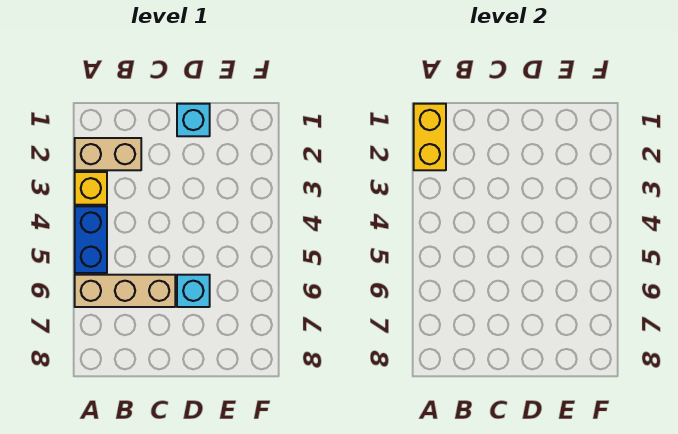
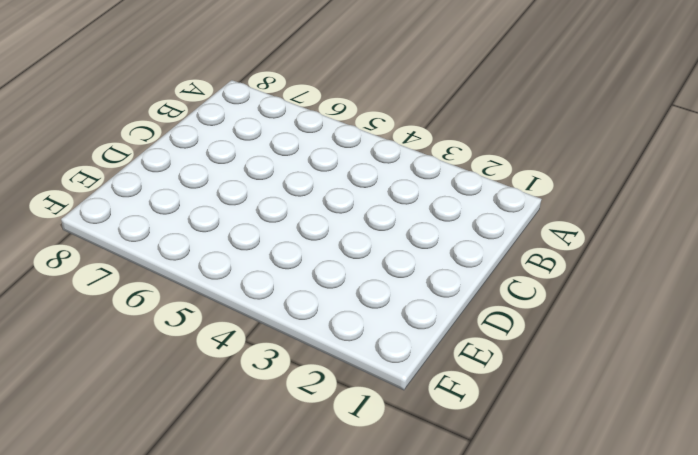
none -> tan 1x2 brick [75,138,141,170]
none -> yellow 1x1 brick [75,172,107,205]

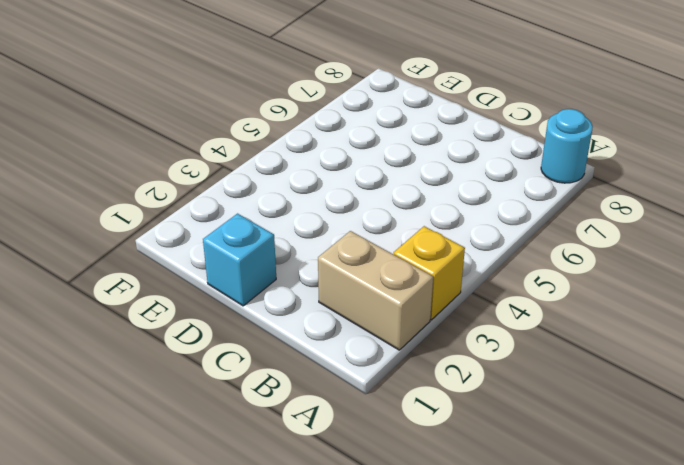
cyan 1x1 round brick [541,109,593,183] -> none
none -> blue 1x2 brick [75,206,107,273]
none -> tan 1x3 brick [75,275,175,307]

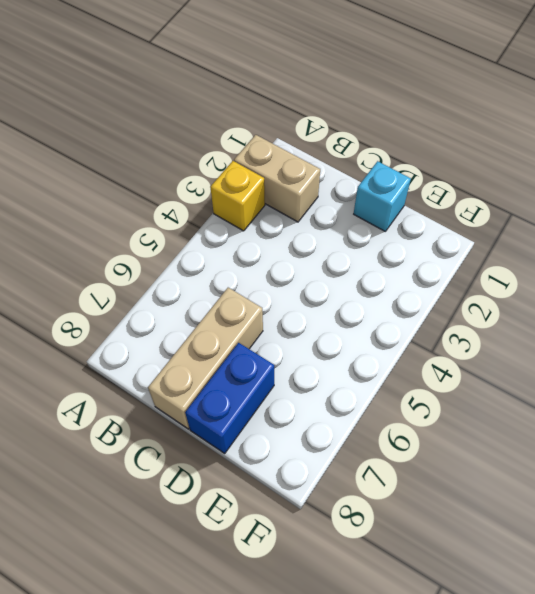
tan 1x3 brick [148,288,263,429] -> tan 1x3 brick turned to [75,275,175,307]
blue 1x2 brick [185,343,274,453] -> blue 1x2 brick moved to [75,206,107,273]
none -> cyan 1x1 brick [177,275,210,307]
none -> yellow 1x2 brick [414,104,446,170]

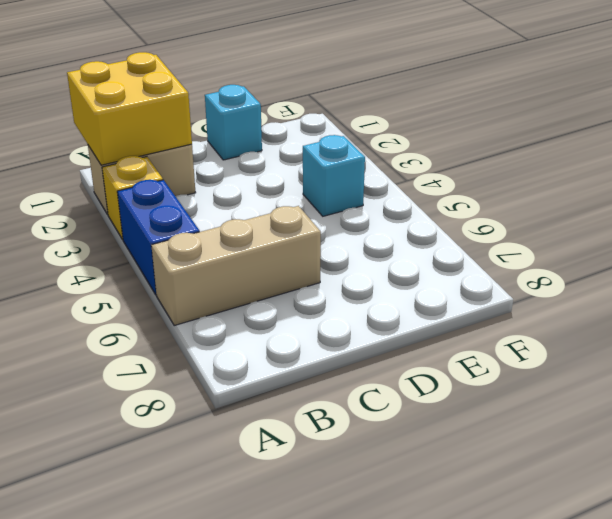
yellow 2x2 brick [67,52,192,165] -> yellow 1x2 brick [414,104,446,170]
cyan 1x1 brick [303,135,365,216] -> cyan 1x1 brick moved to [177,275,210,307]

